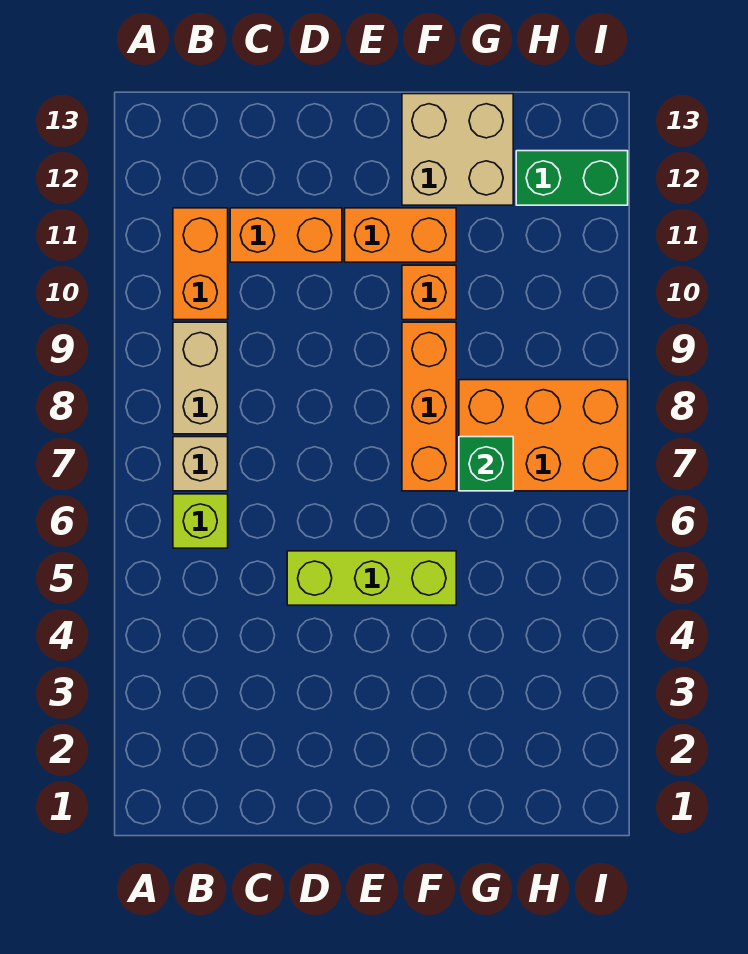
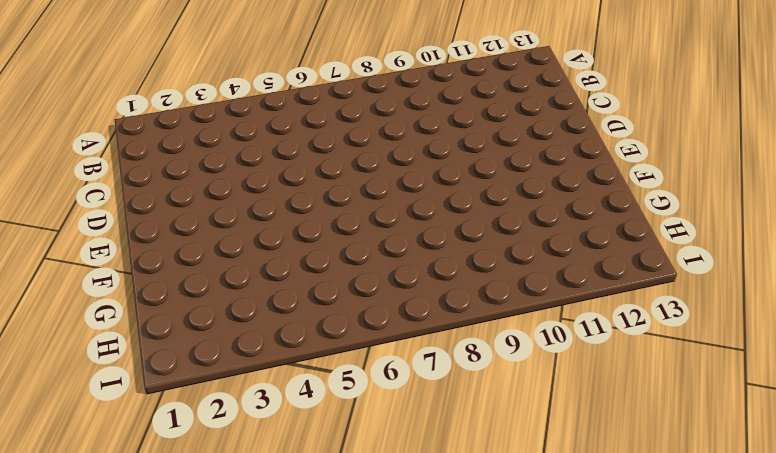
none -> lime 1x1 brick [173,494,228,548]
none -> tan 1x1 brick [173,437,228,491]
none -> tan 1x2 brick [173,322,228,434]

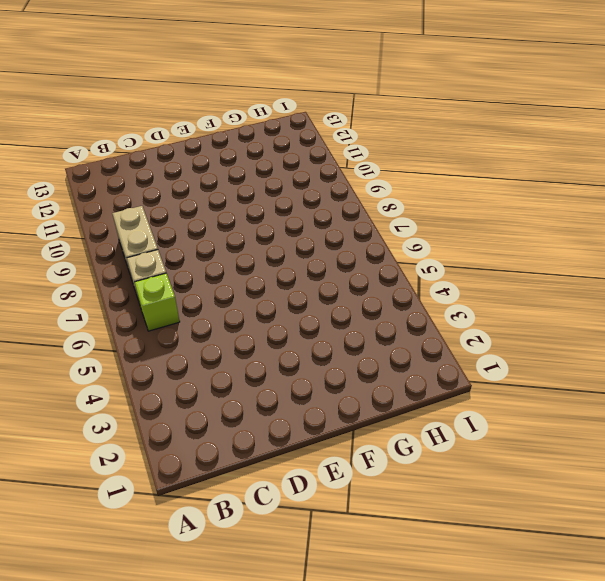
none -> orange 1x2 brick [173,208,228,320]
none -> orange 1x2 brick [230,208,342,262]
none -> lime 1x3 brick [287,551,456,605]

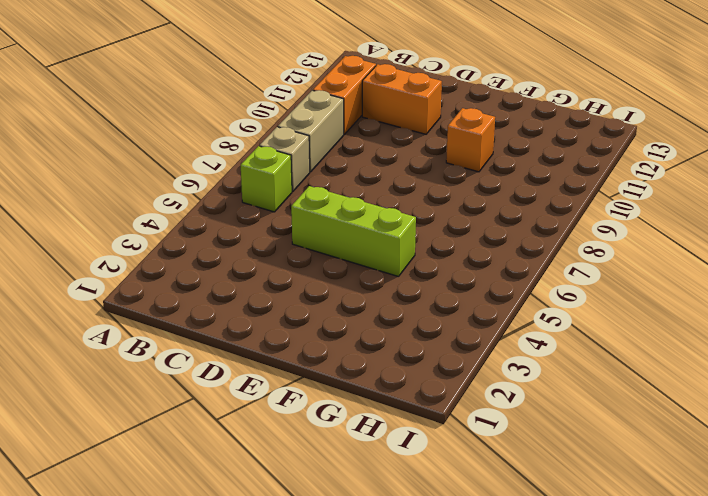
none -> orange 1x2 brick [345,208,456,262]
none -> orange 1x3 brick [402,322,456,491]
none -> tan 2x2 brick [402,94,513,205]

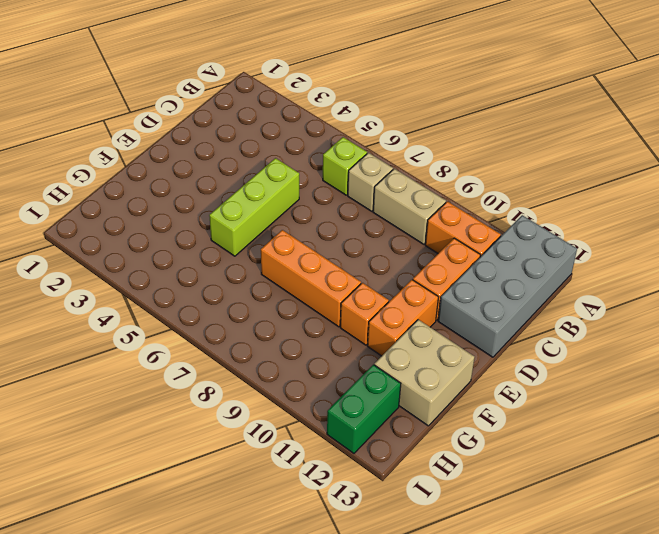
grey 2x4 brick [438,215,577,357] -> none
none -> orange 2x3 brick [459,380,628,491]
none -> green 1x1 brick [459,437,513,491]

